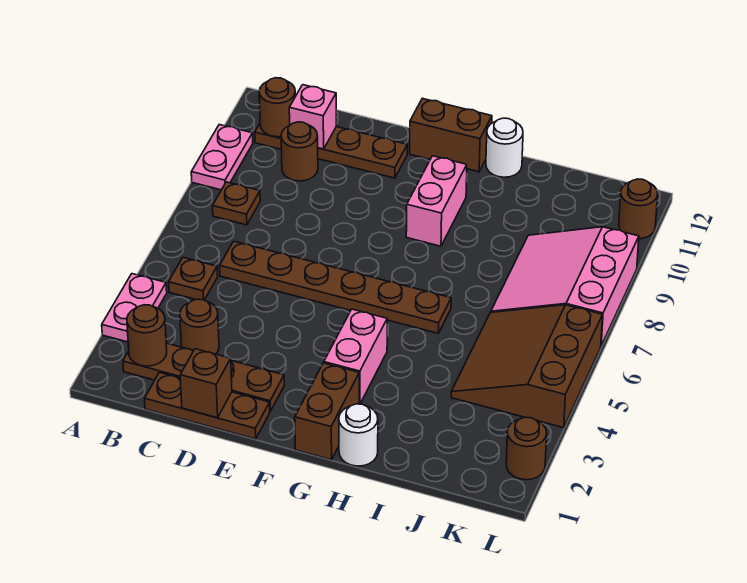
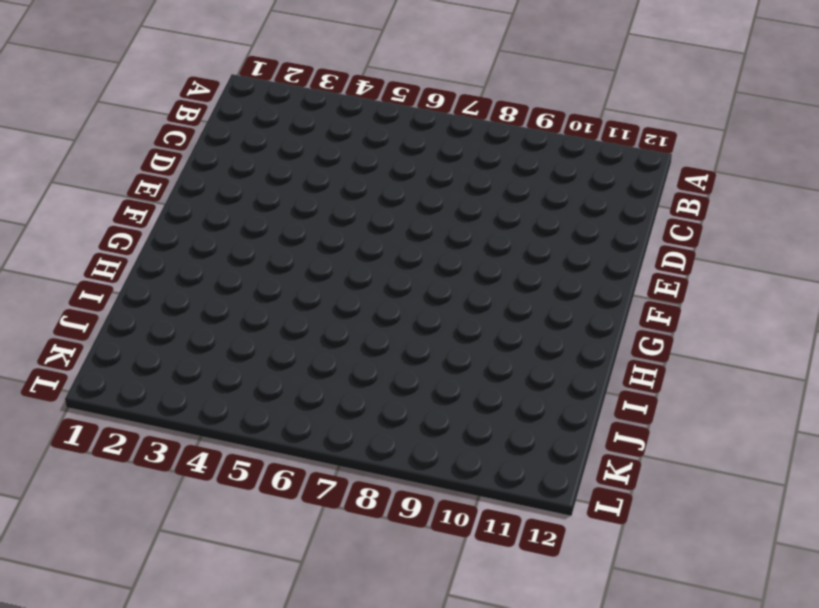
none -> pink 1x2 plate [102,274,167,342]
none -> pink 1x2 plate [191,125,253,190]
none -> brown 1x4 plate [123,343,284,411]

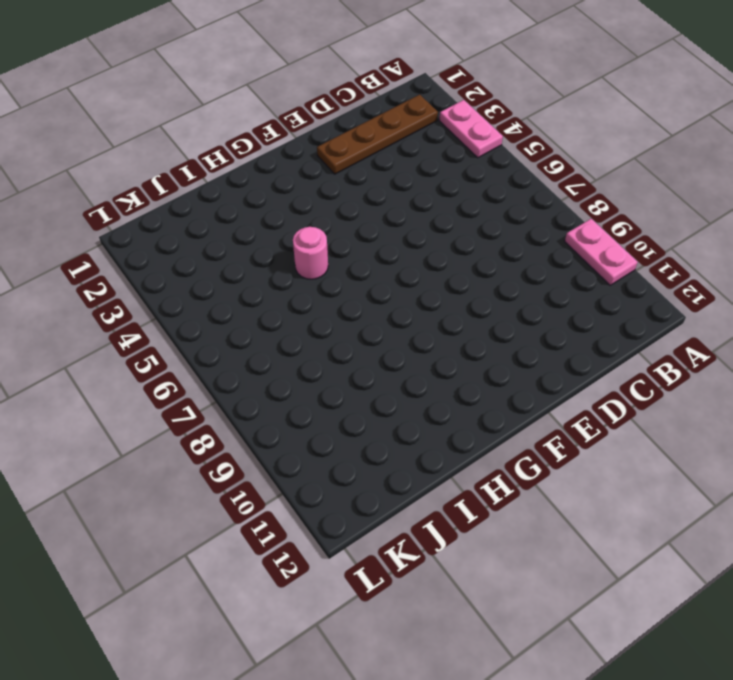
pink 1x1 round brick [293,227,328,279] -> none
none -> brown 1x1 plate [169,257,218,300]
none -> brown 1x1 plate [213,182,260,225]
none -> brown 1x4 plate [255,124,407,178]

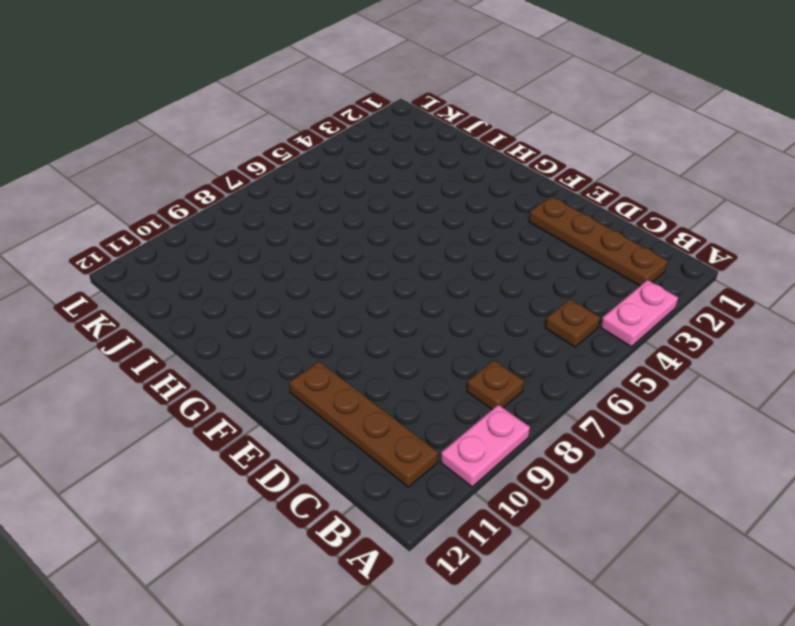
none -> brown 1x3 plate [145,372,270,439]
none -> brown 1x1 round brick [180,299,219,354]
none -> brown 1x6 plate [220,241,451,333]

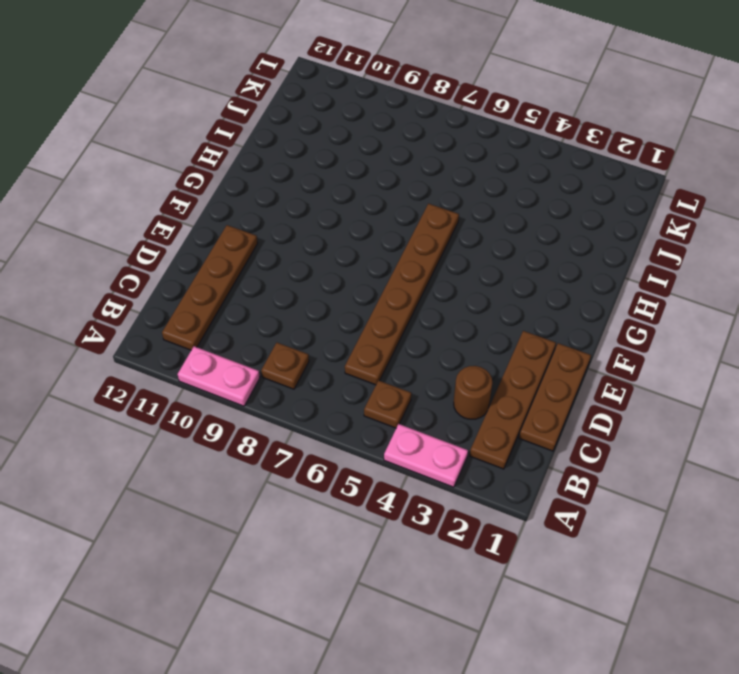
none -> brown 1x1 round brick [281,122,318,181]
none -> brown 1x2 brick [410,98,492,172]
none -> brown 1x2 brick [295,363,359,460]

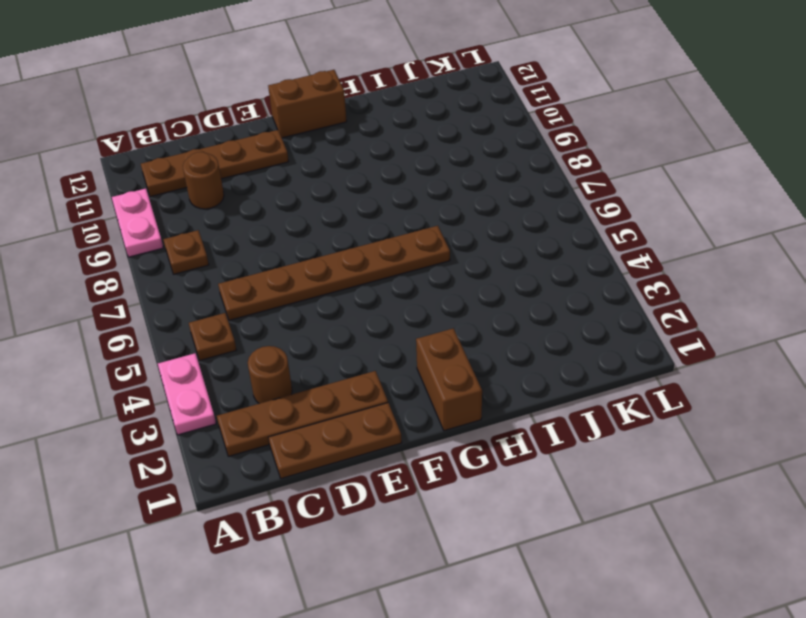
none -> pink 1x2 brick [324,309,387,404]
none -> pink 1x2 brick [406,156,467,246]
none -> white 1x1 round brick [339,404,378,466]

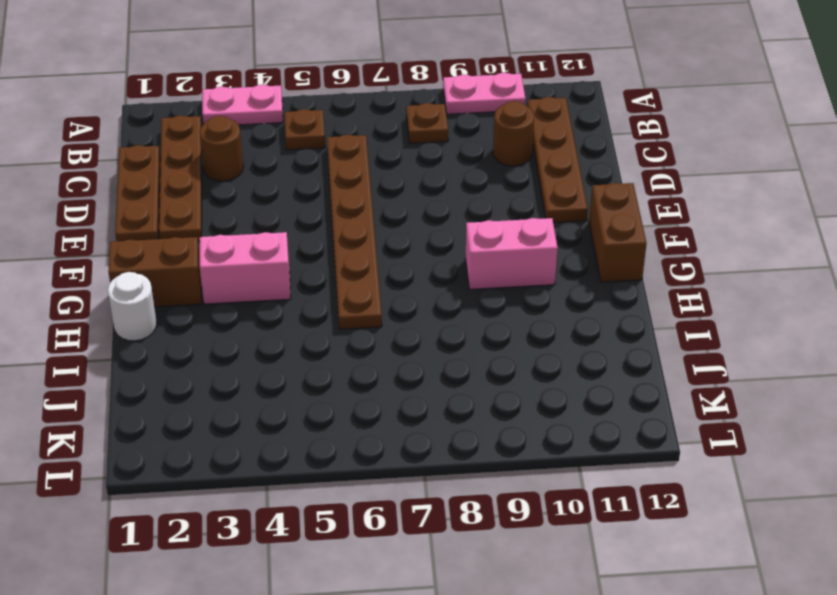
none -> white 1x1 round brick [486,118,523,177]
none -> brown 3x3 slope [451,305,603,428]
none -> pink 3x3 slope [491,227,639,345]

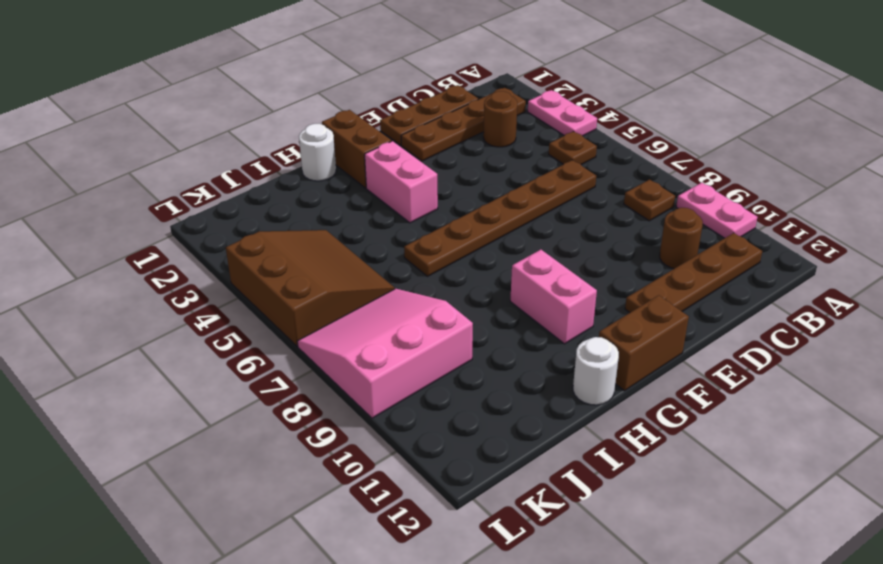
pink 3x3 slope [297,289,473,418] -> pink 3x3 slope turned to [491,227,639,345]
none -> brown 1x1 round brick [506,417,547,480]
none -> brown 1x1 round brick [619,179,658,239]
none -> brown 1x1 round brick [127,305,167,366]

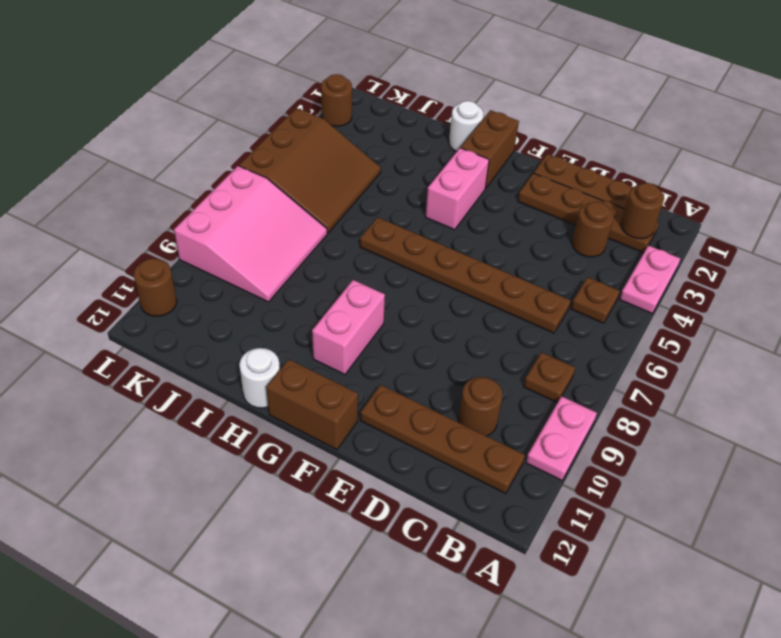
none -> brown 1x1 round brick [259,78,295,137]
none -> pink 1x1 brick [289,85,336,149]
none -> brown 1x1 brick [180,349,232,418]

